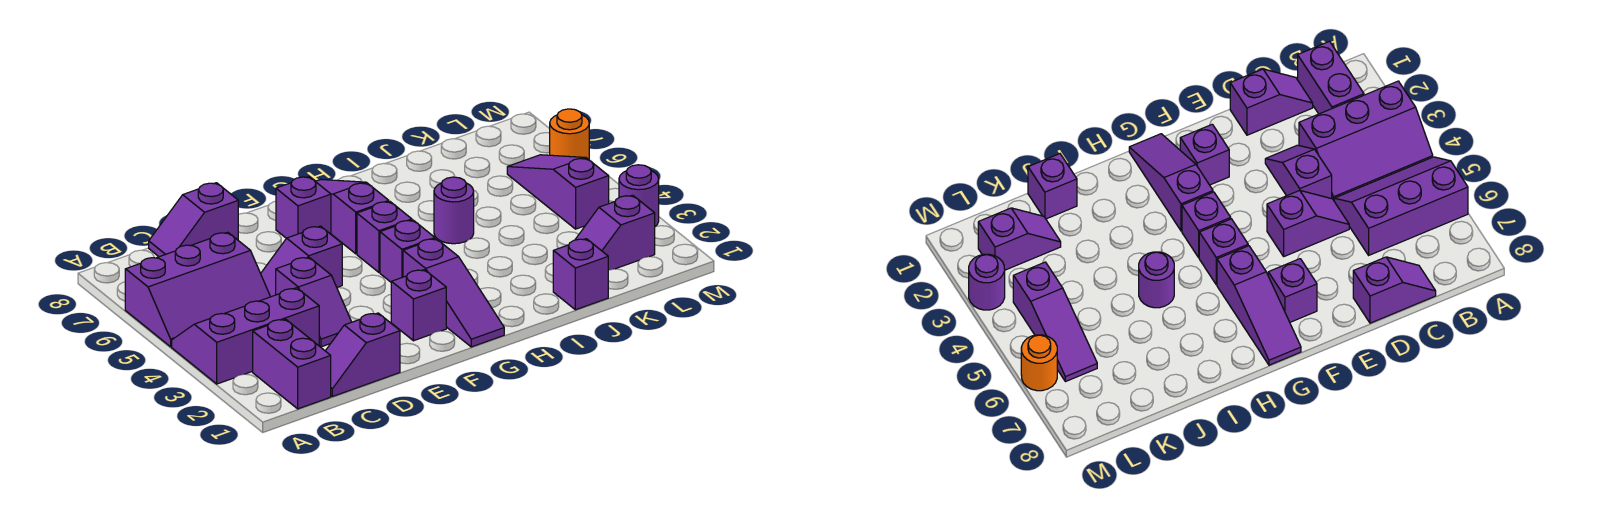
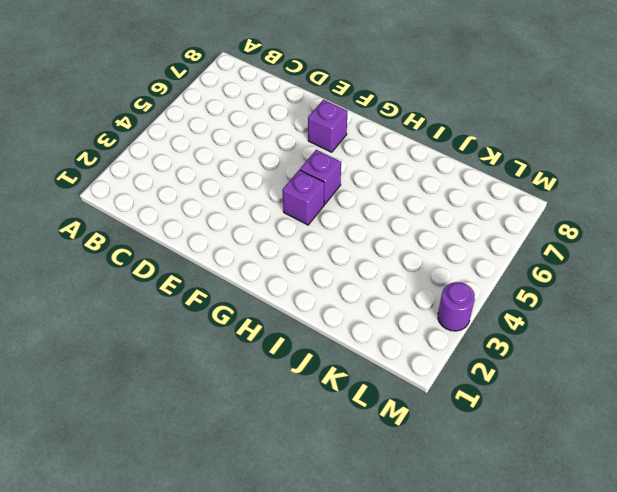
none -> purple 2x3 slope [172,288,319,384]
none -> purple 2x3 slope [125,232,270,347]
none -> purple 1x2 brick [253,319,331,409]

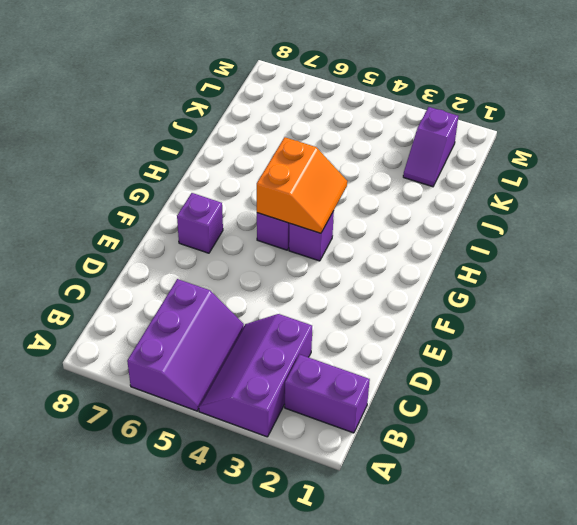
orange 2x2 slope [257,137,347,233] -> none
none -> purple 1x2 slope [326,313,400,397]
none -> purple 1x2 slope [149,183,238,257]
none -> purple 1x2 slope [276,257,351,347]

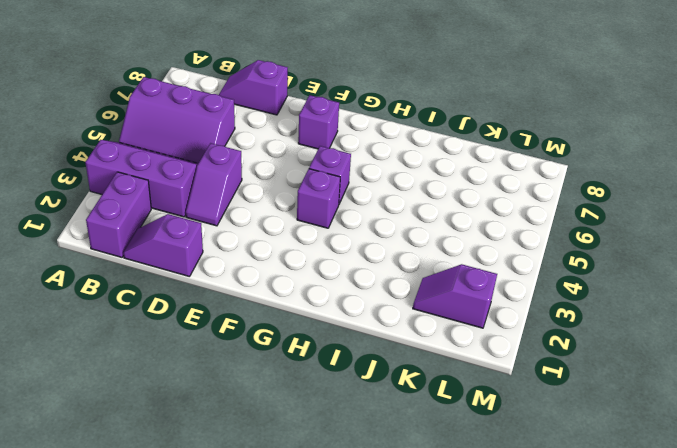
none -> purple 1x2 slope [261,226,342,297]
none -> purple 1x1 brick [391,270,446,341]
none -> purple 1x3 slope [403,239,504,347]

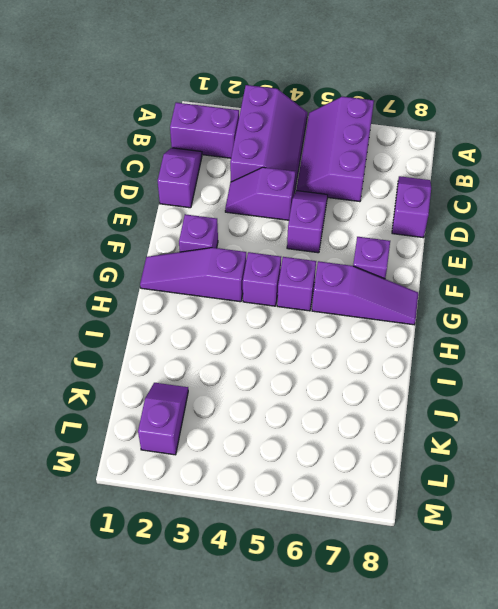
none -> purple 1x1 round brick [434,177,474,244]
none -> purple 1x1 brick [553,239,608,310]
none -> purple 1x3 slope [507,155,609,229]

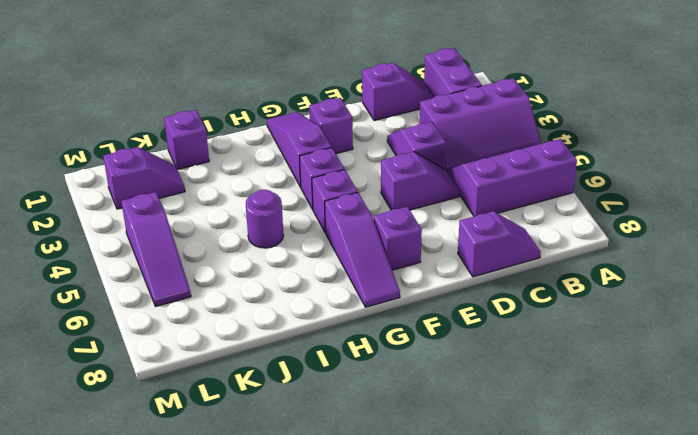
none -> purple 1x1 round brick [619,165,659,226]
none -> orange 1x1 round brick [550,109,589,160]

